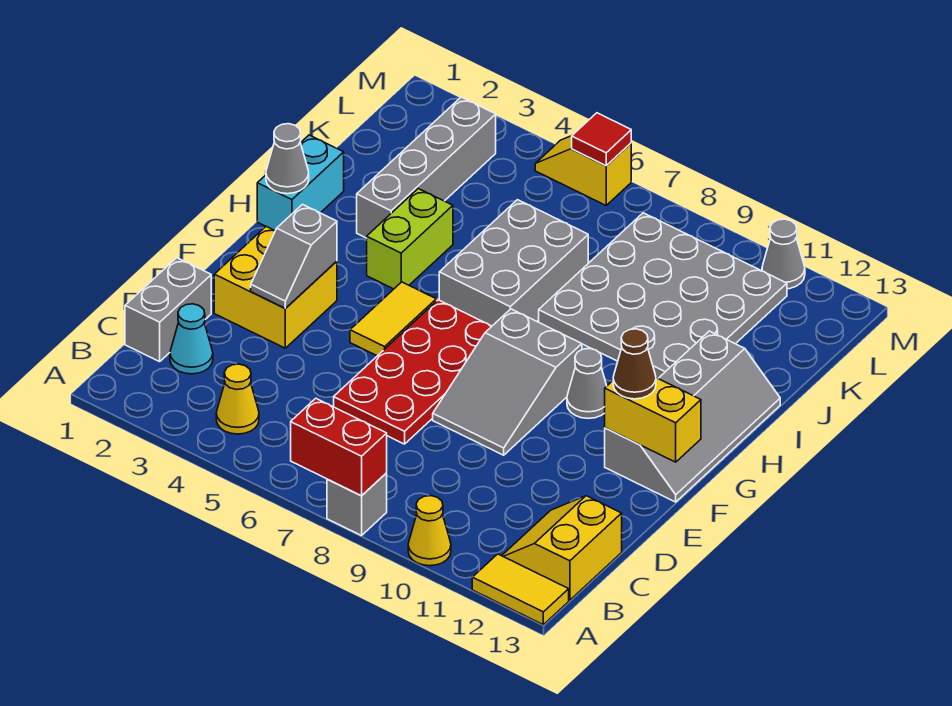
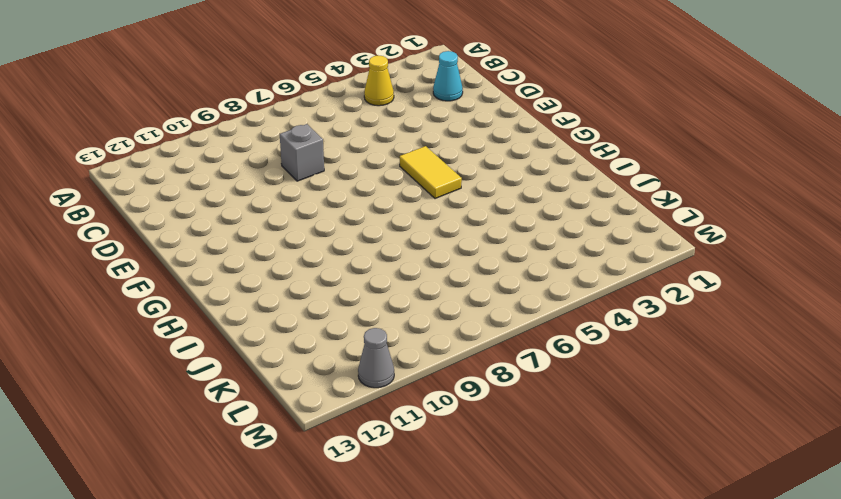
grey 1x1 brick [280,124,324,181] -> grey 1x1 brick moved to [327,473,387,536]
none -> yellow 1x1 cone [408,496,451,566]
none -> yellow 1x2 tile [472,554,569,625]
none -> yellow 2x2 slope [502,496,622,600]

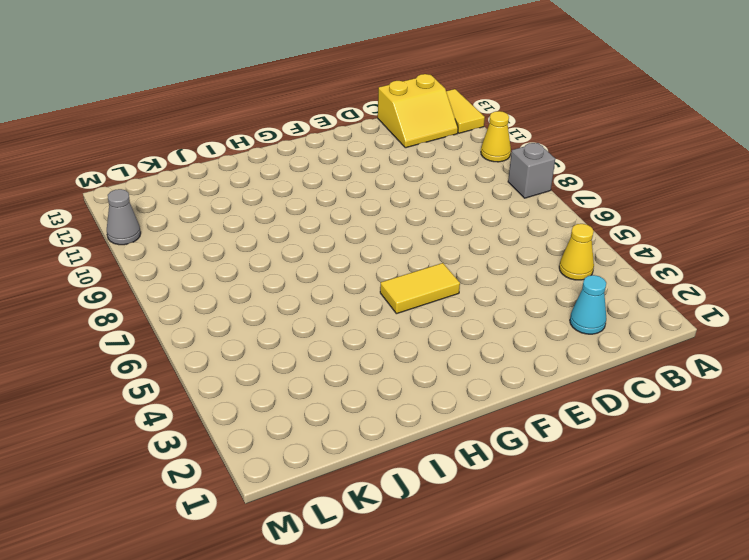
none -> grey 1x2 brick [125,258,211,362]
none -> red 2x4 plate [334,300,492,444]
none -> yellow 2x2 brick [214,227,337,348]

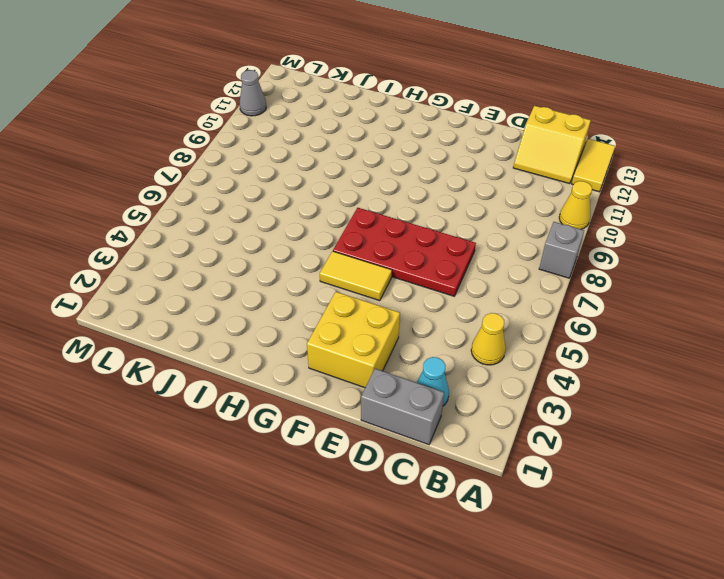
none -> grey 2x3 slope [433,309,582,455]
none -> grey 2x4 slope [605,331,780,502]
none -> grey 1x1 cone [567,349,607,419]

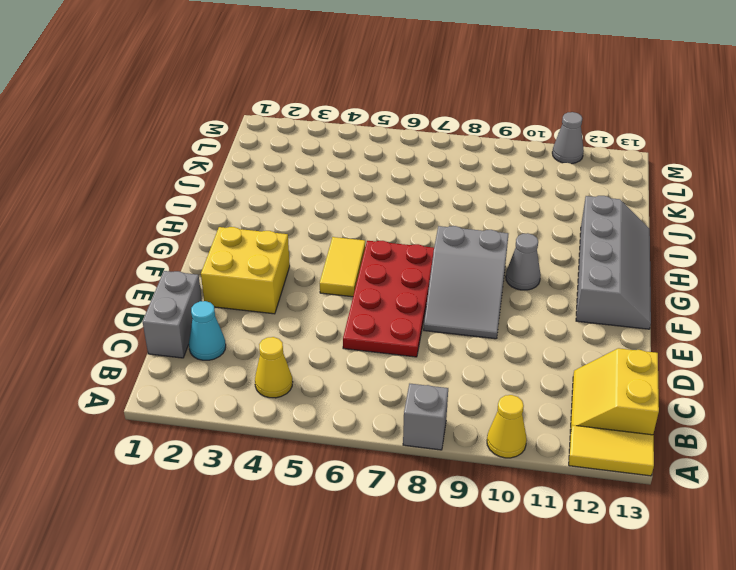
none -> cyan 1x2 brick [257,135,344,231]
none -> lime 1x2 brick [367,189,453,289]
none -> grey 2x3 brick [439,200,588,326]

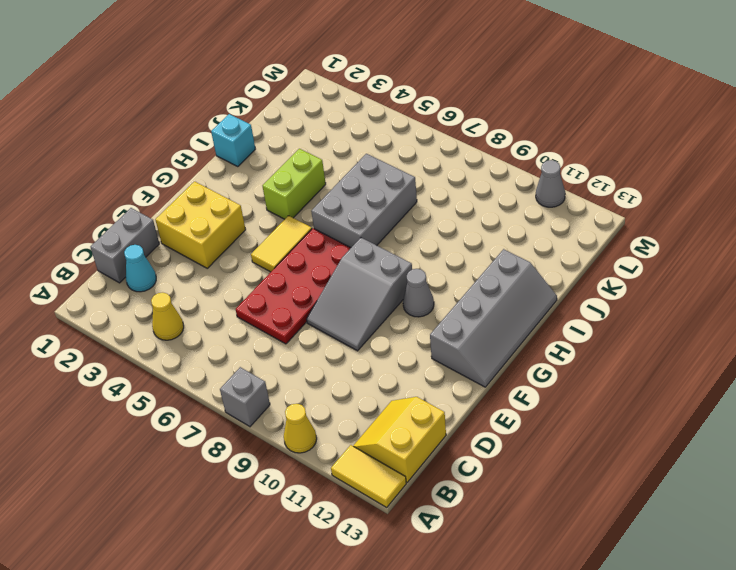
cyan 1x1 brick [211,114,255,167] -> cyan 1x2 brick [257,135,344,231]
none -> grey 1x4 brick [357,97,496,238]
none -> grey 4x4 plate [539,213,787,378]
none -> yellow 1x2 slope [535,136,631,205]

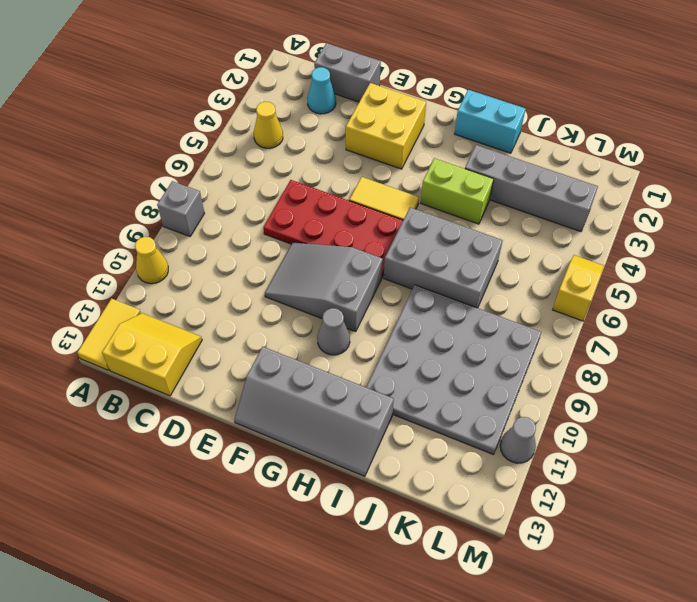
none -> red 1x2 brick [291,398,387,496]
none -> grey 1x2 slope [251,204,337,308]
none -> yellow 1x2 brick [605,378,701,462]

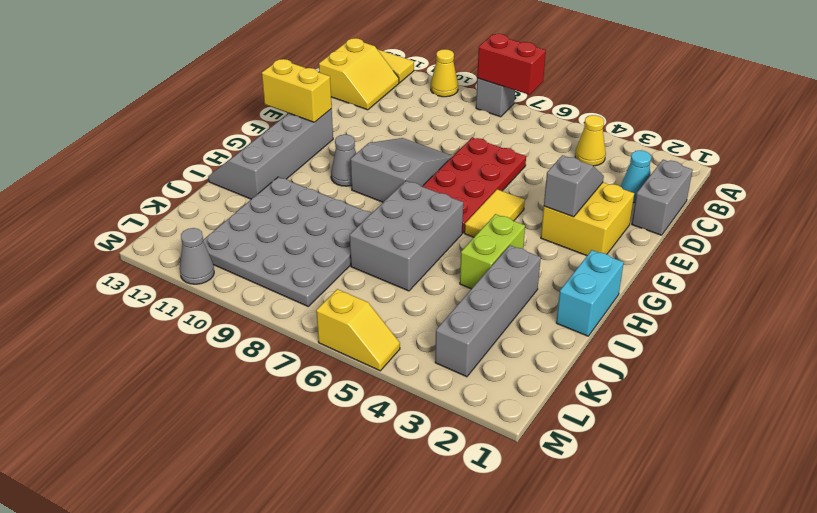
none -> grey 1x1 cone [266,124,309,194]
none -> red 1x1 tile [572,113,631,166]
none -> brown 1x1 cone [613,329,656,399]

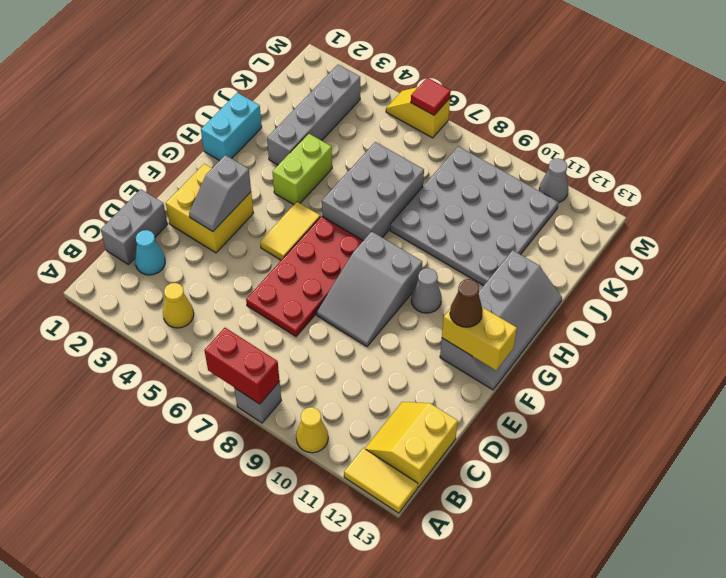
none -> grey 1x1 cone [266,124,309,194]

